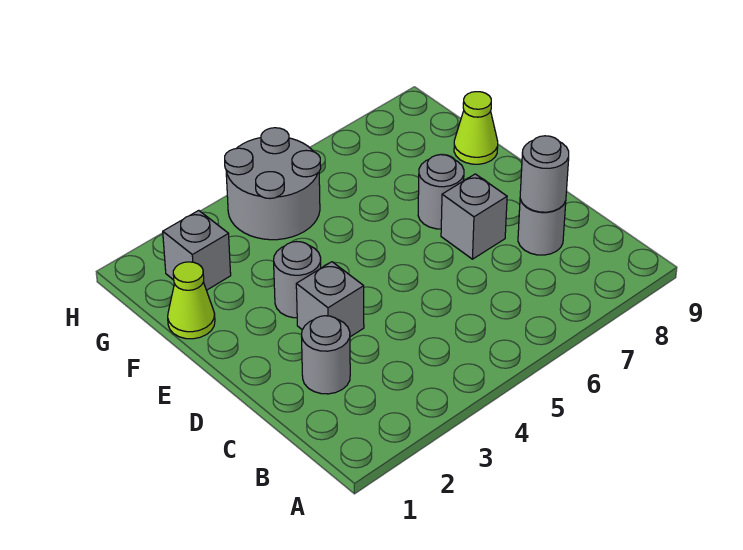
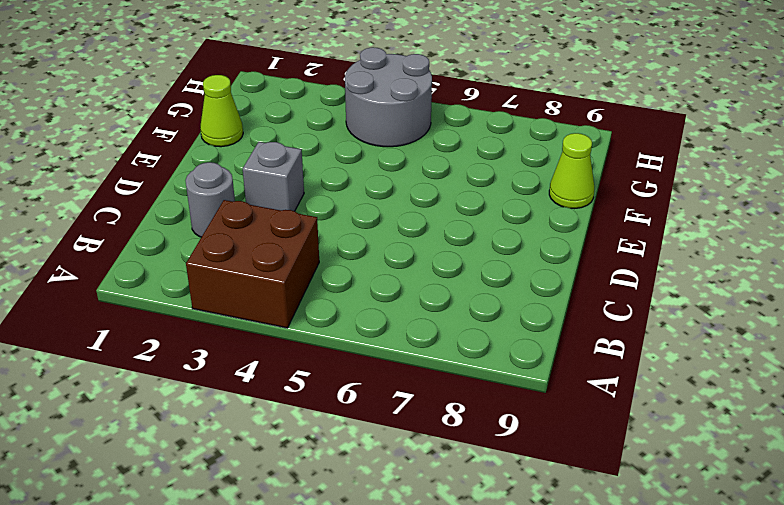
brown 2x2 brick [186,200,319,328] -> none
none -> grey 1x1 round brick [518,199,566,255]
none -> grey 1x1 brick [441,174,507,259]

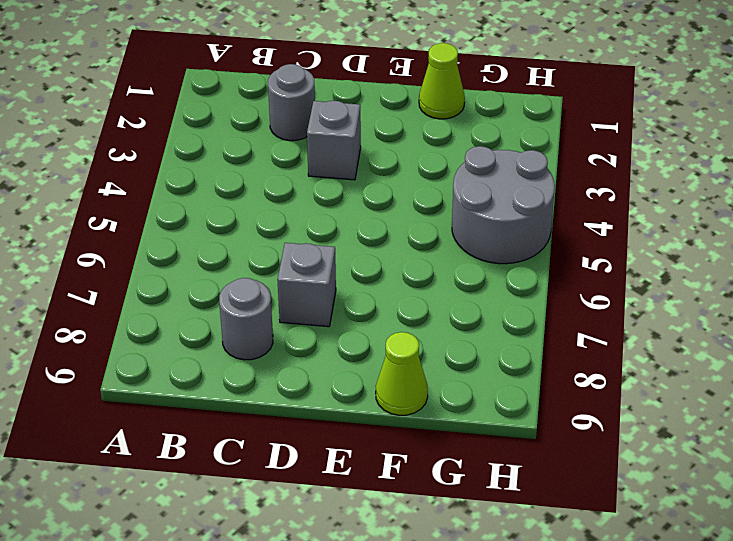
none -> grey 1x1 round brick [274,242,321,318]
none -> grey 1x1 round brick [418,155,464,229]

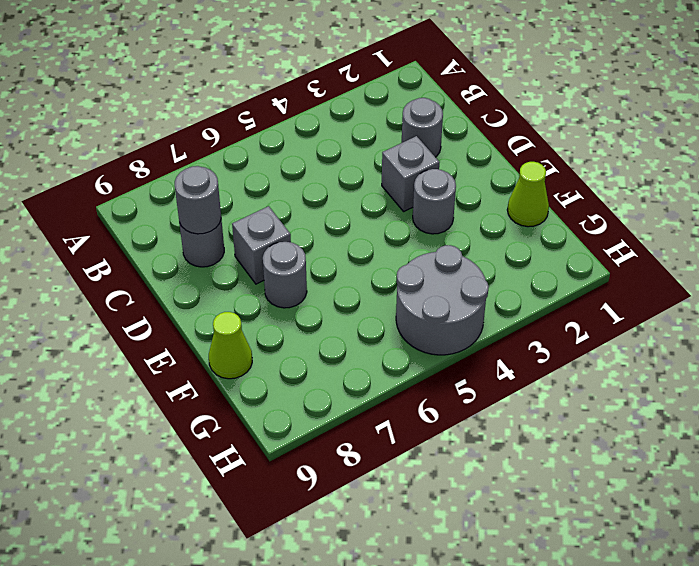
none -> grey 1x1 brick [163,210,231,290]

